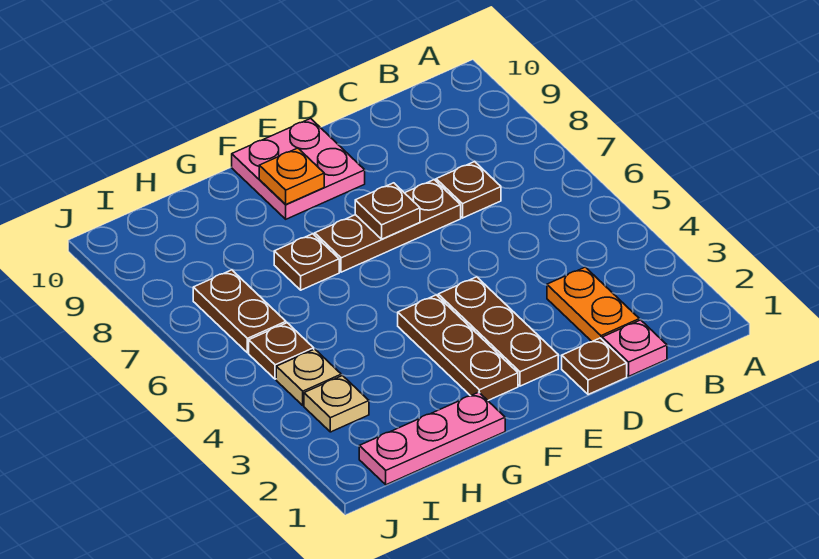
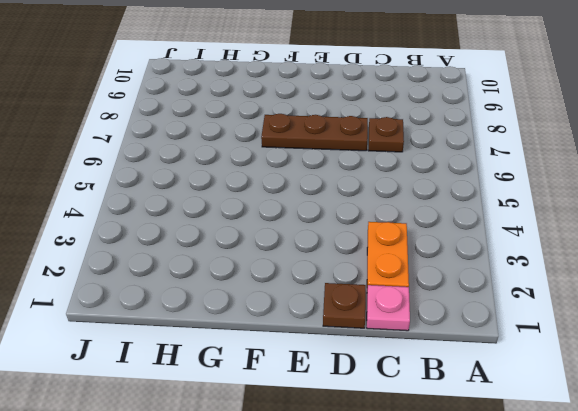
none -> brown 1x3 plate [438,277,558,386]
none -> pink 2x2 plate [232,118,365,219]
none -> brown 1x3 plate [398,295,518,400]

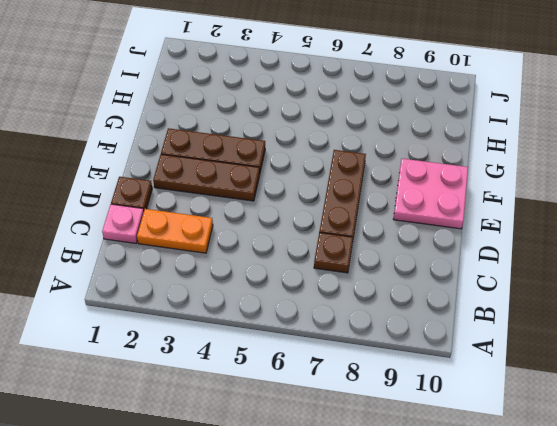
none -> pink 1x3 plate [359,392,505,485]
none -> brown 1x1 plate [274,234,339,290]
none -> tan 1x1 plate [304,376,369,432]

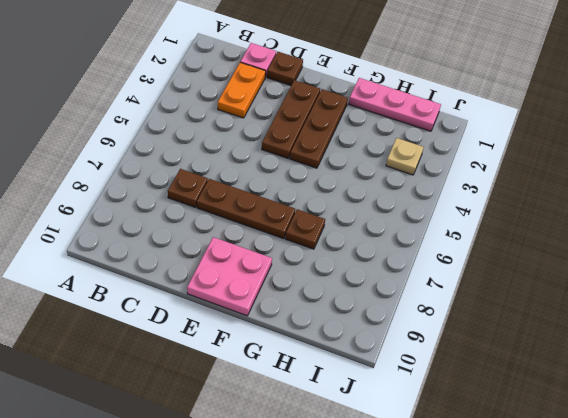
none -> tan 1x1 plate [276,349,341,405]
none -> brown 1x1 plate [249,323,314,379]
none -> brown 1x2 plate [193,270,286,353]

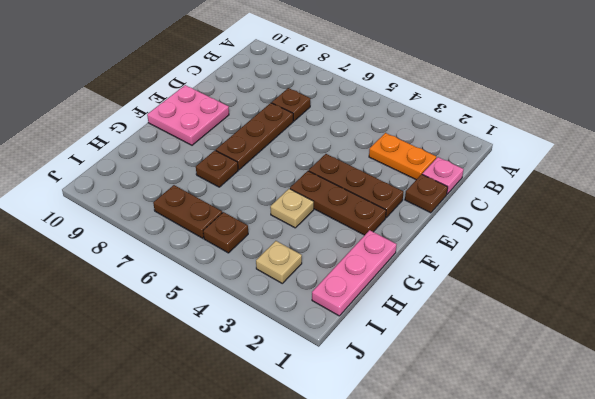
tan 1x1 plate [270,189,314,228] -> tan 1x1 plate moved to [276,349,341,405]
none -> brown 1x1 plate [355,183,420,239]
none -> orange 1x1 plate [259,148,324,204]

